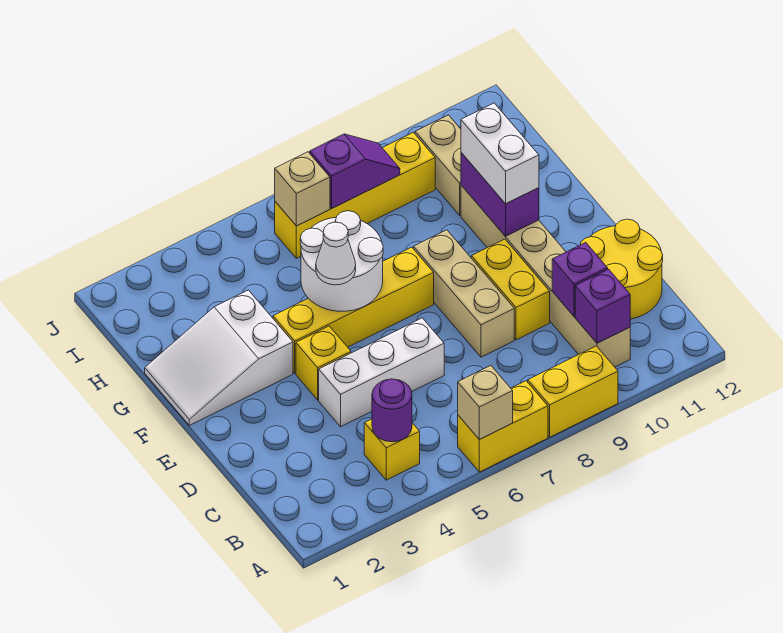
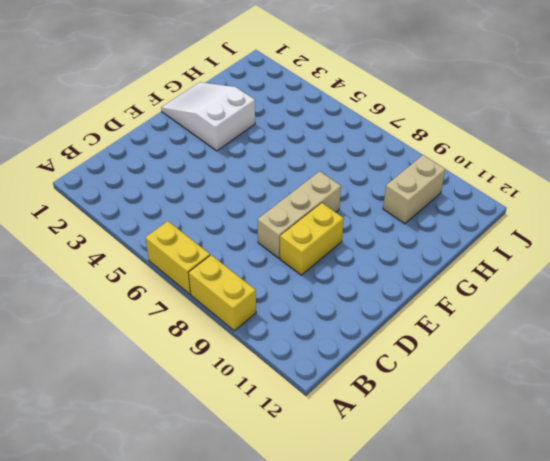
none -> yellow 1x1 brick [364,419,420,480]
none -> tan 1x6 brick [461,185,630,367]
none -> yellow 2x2 round brick [580,219,663,319]

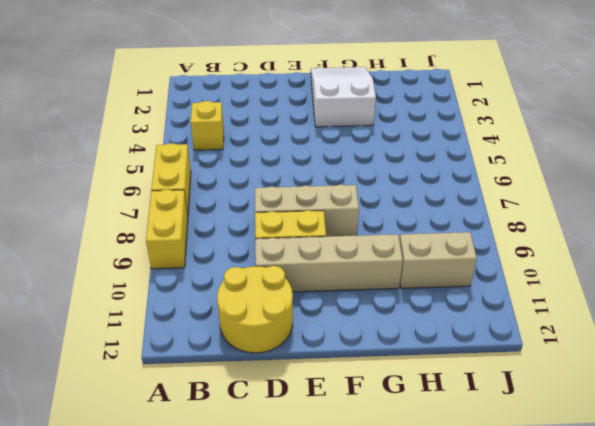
tan 1x4 brick [255,234,403,292] -> tan 1x6 brick [461,185,630,367]
none -> white 1x3 brick [319,318,444,427]
none -> yellow 1x1 brick [296,326,351,400]
none -> yellow 1x4 brick [273,247,434,373]

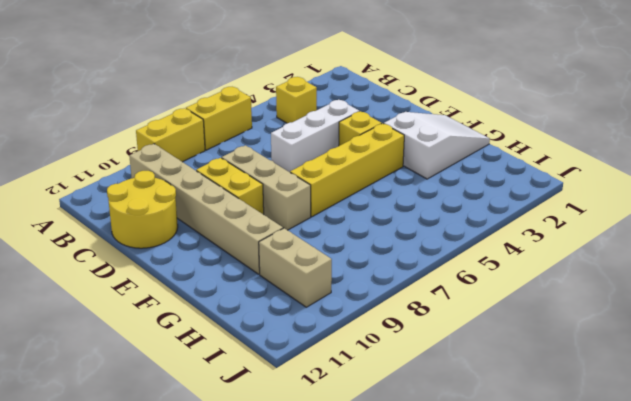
none -> yellow 1x4 brick [275,132,435,258]
none -> tan 1x1 brick [458,366,513,439]
none -> purple 1x1 round brick [372,379,412,442]

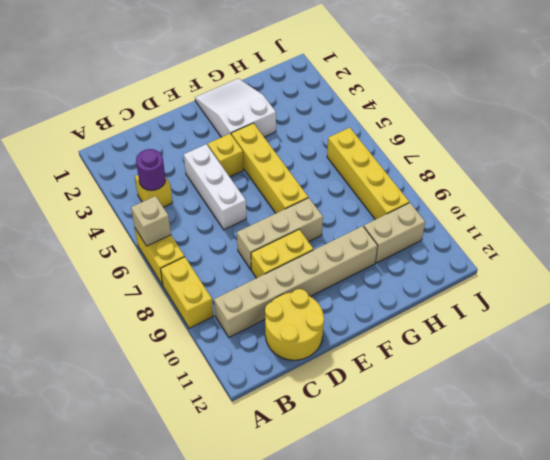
none -> purple 1x1 brick [575,269,630,343]
none -> purple 1x1 brick [552,242,608,316]
none -> white 2x2 round brick [300,211,383,311]

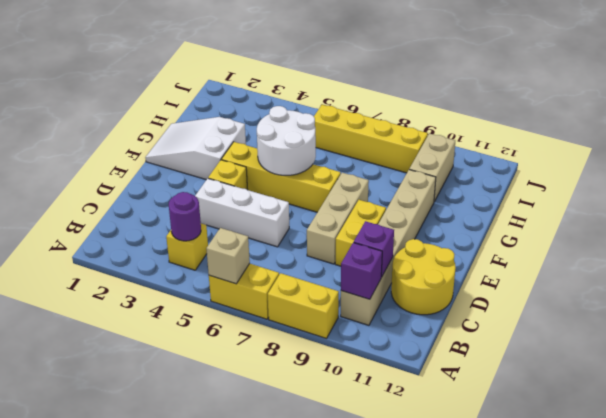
none -> purple 1x2 brick [461,153,539,236]
none -> tan 1x1 brick [275,152,330,226]
none -> purple 1x2 slope [310,134,400,208]

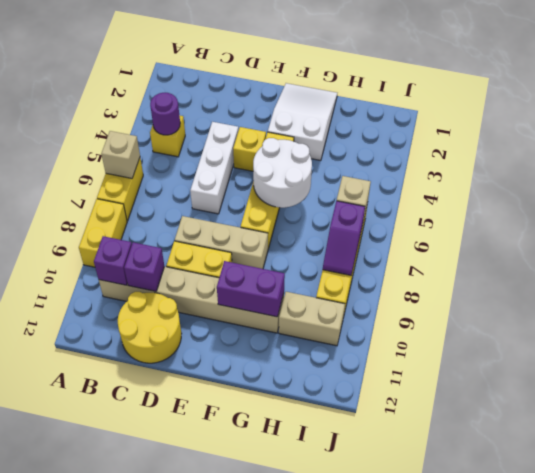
none -> white 1x1 cone [316,222,356,285]
none -> white 1x2 brick [461,103,539,204]

